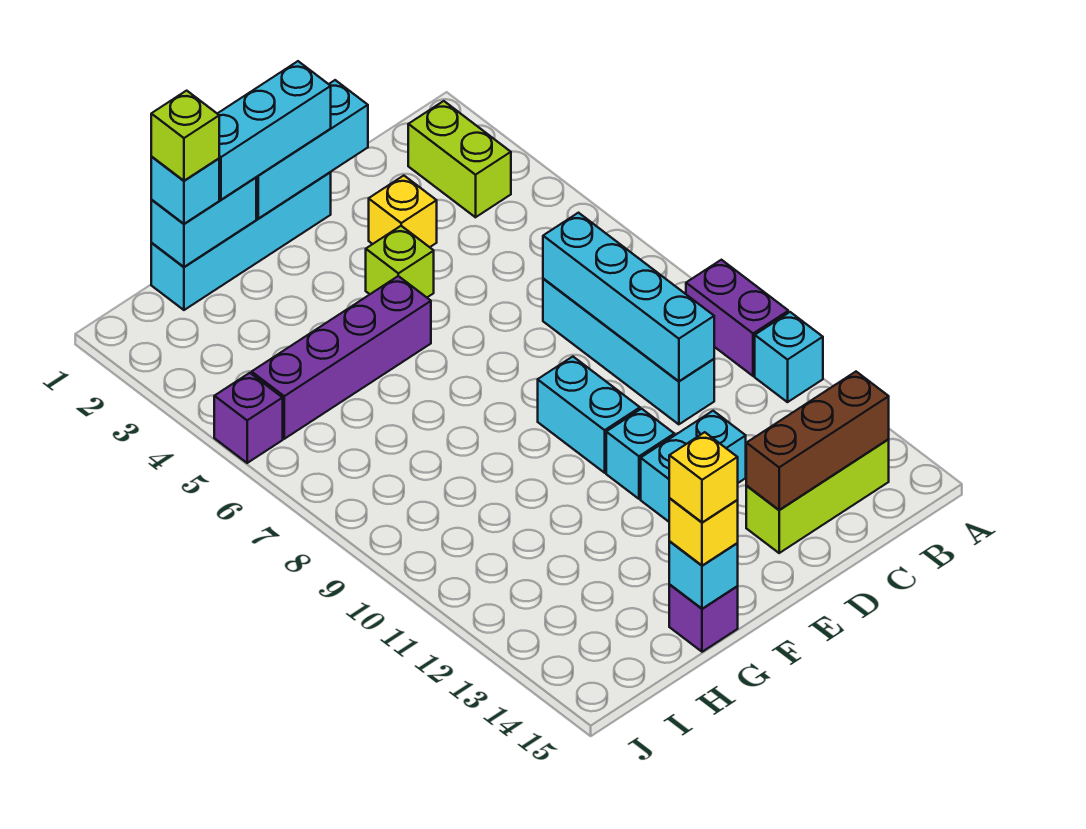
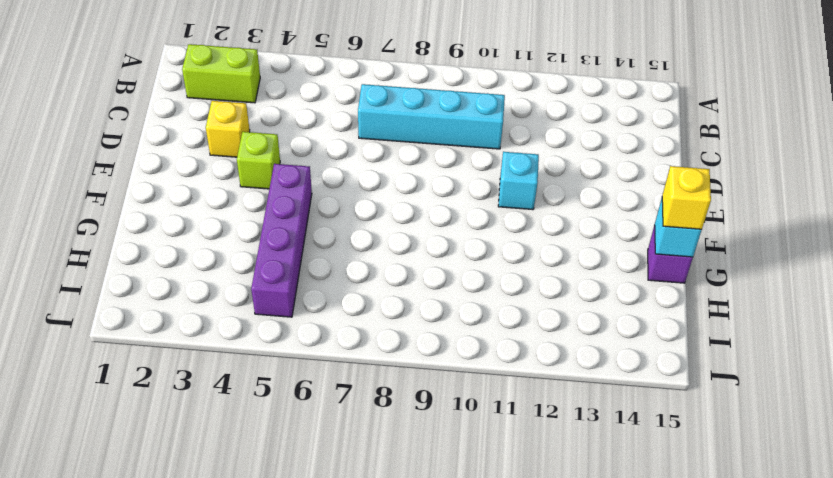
none -> purple 1x2 brick [686,260,788,376]
none -> cyan 1x1 brick [755,312,823,402]
none -> lime 1x3 brick [746,439,889,553]

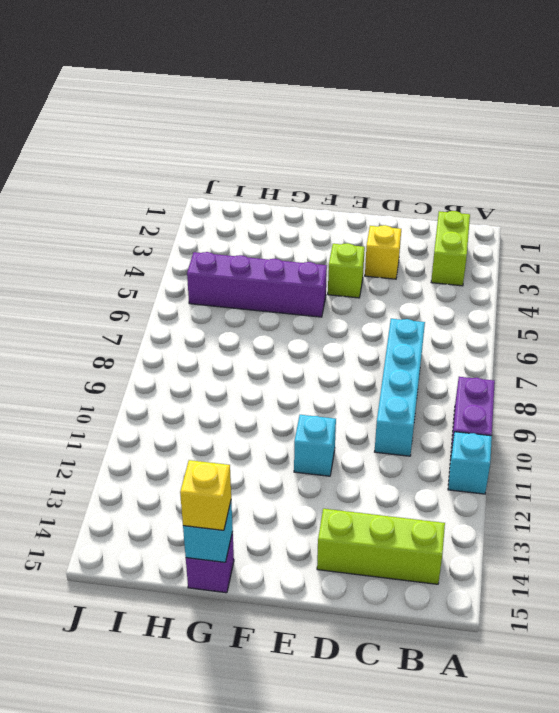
none -> cyan 1x2 brick [641,411,746,522]
none -> cyan 1x4 brick [151,172,331,310]
none -> cyan 1x2 brick [538,357,640,473]

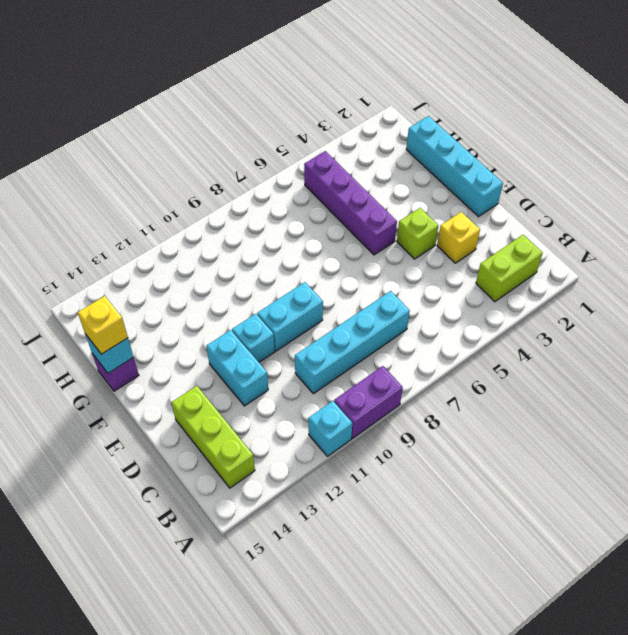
none -> purple 1x1 brick [214,373,283,463]
none -> brown 1x3 brick [746,372,889,510]
none -> cyan 1x4 brick [543,213,714,381]

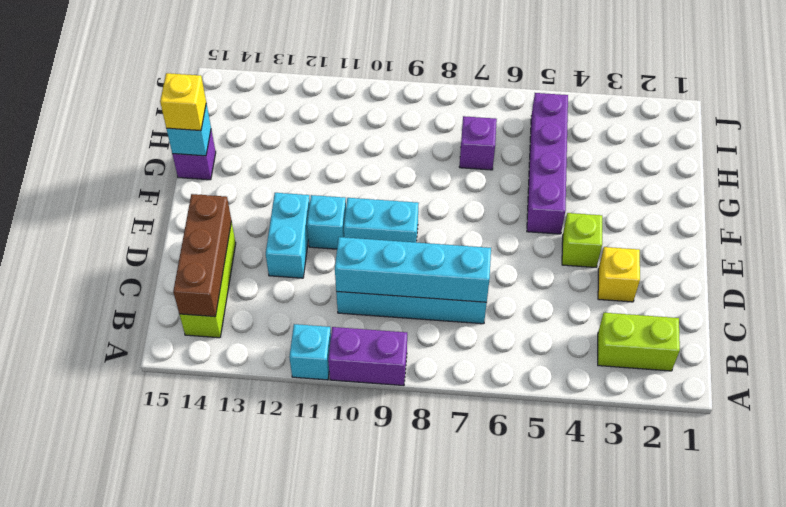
purple 1x1 brick [459,116,497,170] -> purple 1x1 brick moved to [214,373,283,463]
none -> cyan 1x4 brick [151,172,331,310]
none -> cyan 1x3 brick [256,80,368,219]
none -> cyan 1x2 brick [151,178,256,267]

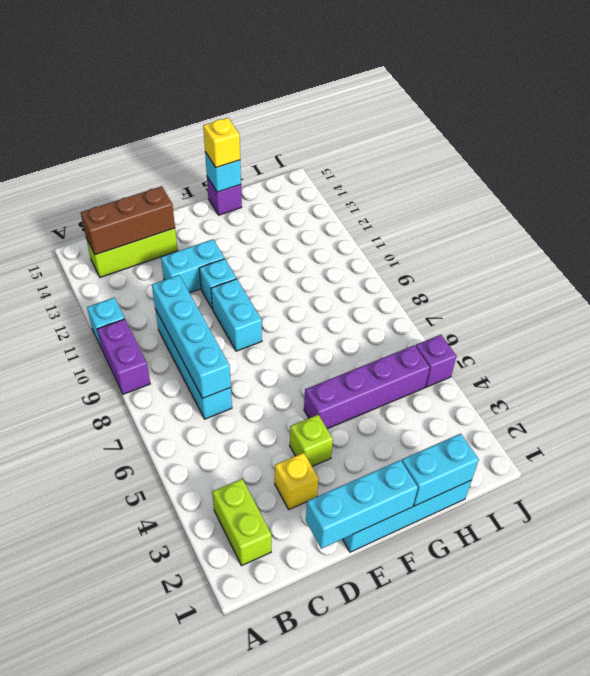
none -> cyan 1x3 brick [217,61,331,200]
none -> cyan 1x1 brick [151,157,219,224]
none -> yellow 1x1 brick [669,432,738,522]

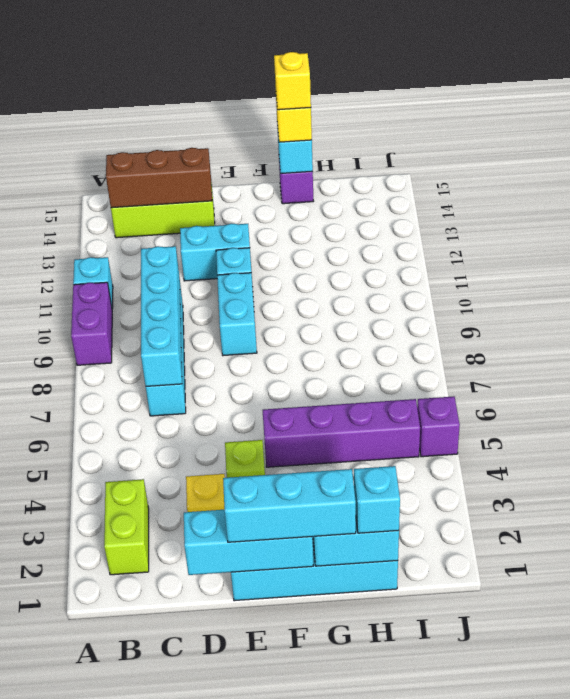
none -> lime 1x1 brick [151,91,219,181]

